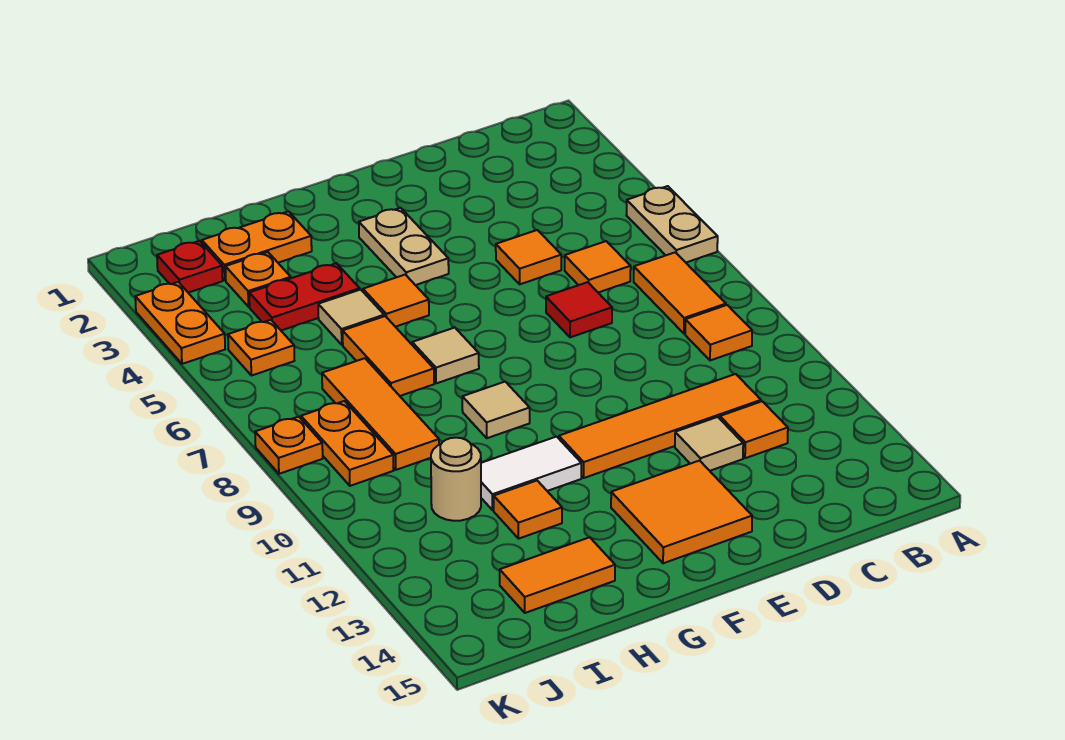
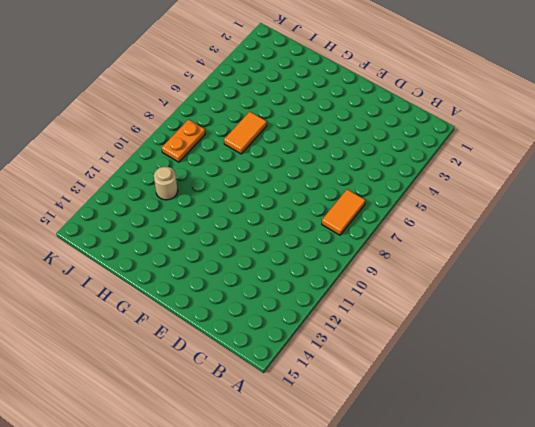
none -> tan 1x2 plate [626,186,718,262]
none -> orange 1x1 tile [685,305,752,360]
none -> orange 1x1 tile [565,241,631,293]

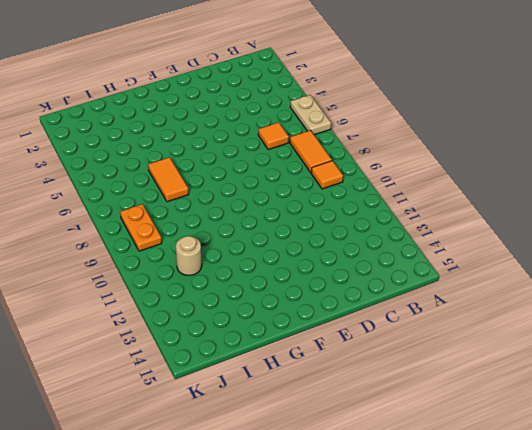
none -> orange 1x4 tile [559,374,761,478]
none -> orange 1x1 tile [720,401,788,458]
none -> orange 1x1 tile [496,230,561,284]

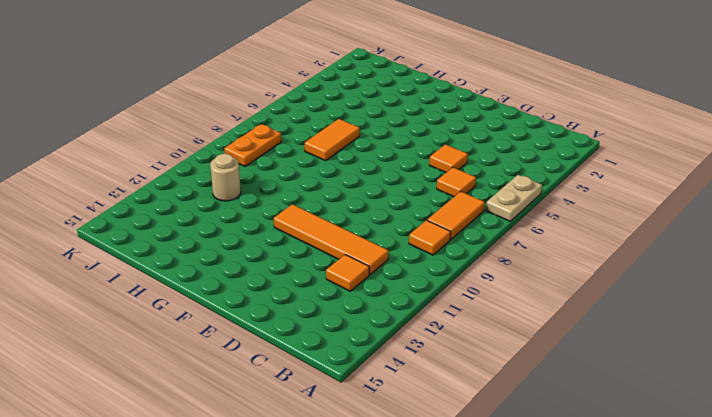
none -> red 1x1 tile [546,282,612,337]
none -> tan 1x1 tile [675,417,743,471]
none -> orange 2x2 tile [611,461,752,563]

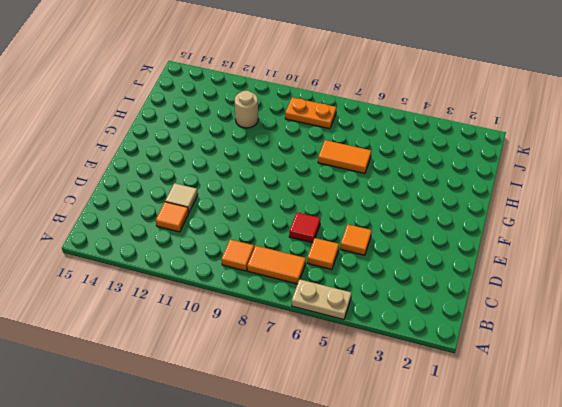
none -> orange 1x4 tile [559,374,761,478]
none -> orange 2x2 tile [611,461,752,563]
none -> tan 1x2 plate [359,208,449,285]

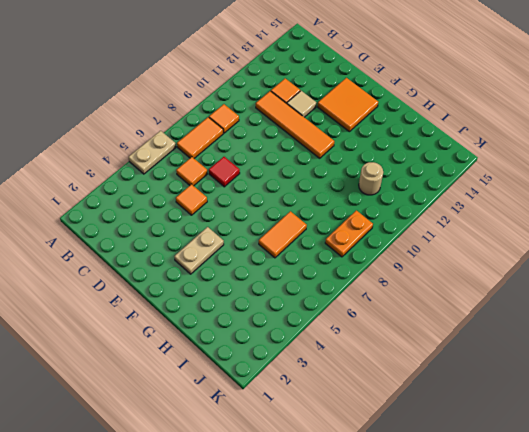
none -> orange 1x1 tile [363,275,429,327]
none -> tan 1x1 tile [412,328,479,383]
none -> tan 1x1 tile [462,382,530,438]

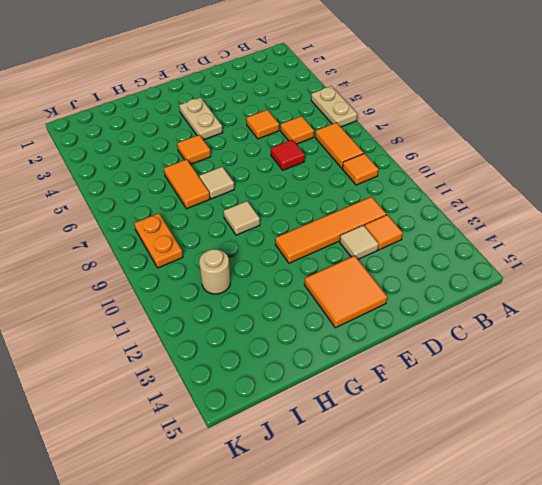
none -> white 1x2 tile [481,437,581,510]
none -> orange 1x2 plate [202,211,312,280]
none -> red 1x2 plate [249,263,360,330]

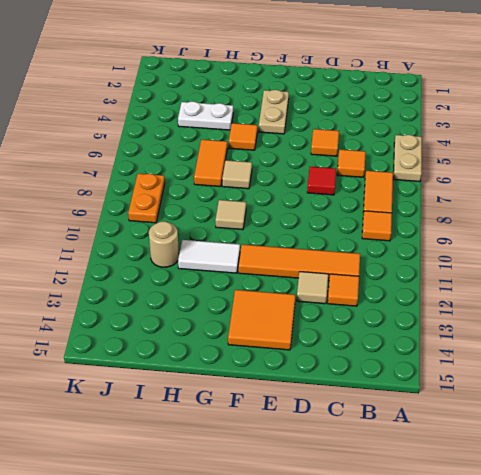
white 1x2 plate [178,101,233,130] -> red 1x2 plate [249,263,360,330]
none -> orange 1x2 plate [202,211,312,280]
none -> tan 1x1 tile [318,290,384,345]
none -> orange 1x1 tile [494,481,562,539]

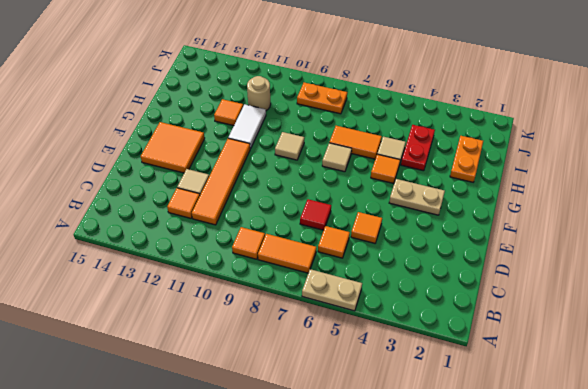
none -> orange 1x2 tile [500,537,615,613]
none -> orange 1x1 plate [225,252,291,307]
none -> orange 1x3 tile [322,358,439,470]

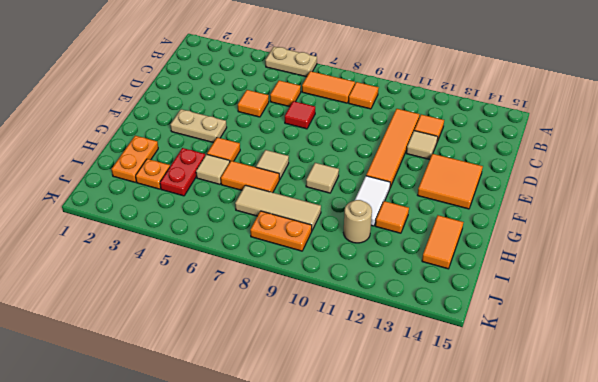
tan 1x3 tile [235,185,321,230] -> orange 1x3 tile [322,358,439,470]
none -> red 1x1 plate [157,241,223,293]
none -> orange 1x1 plate [228,320,294,376]
none -> orange 1x2 plate [135,282,225,364]

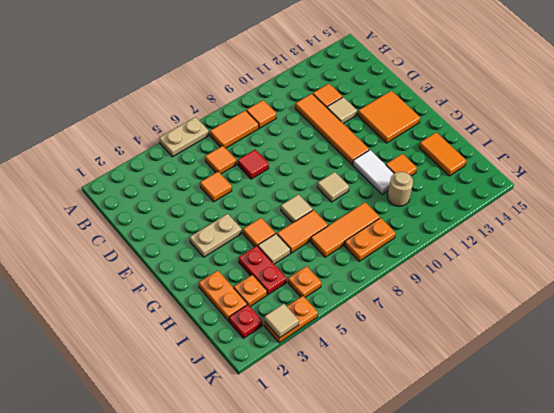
tan 1x1 tile [265,304,299,338] -> none
none -> orange 1x1 plate [255,417,323,474]

